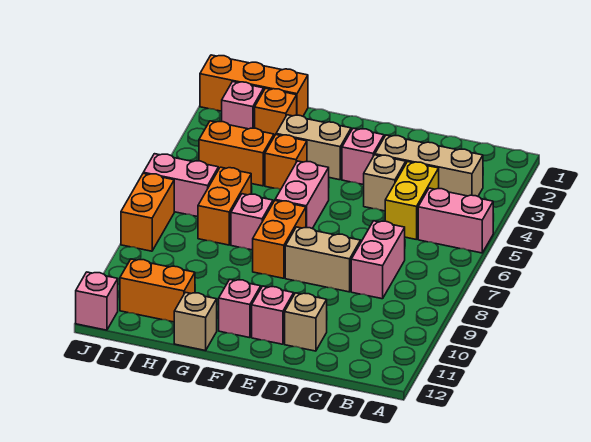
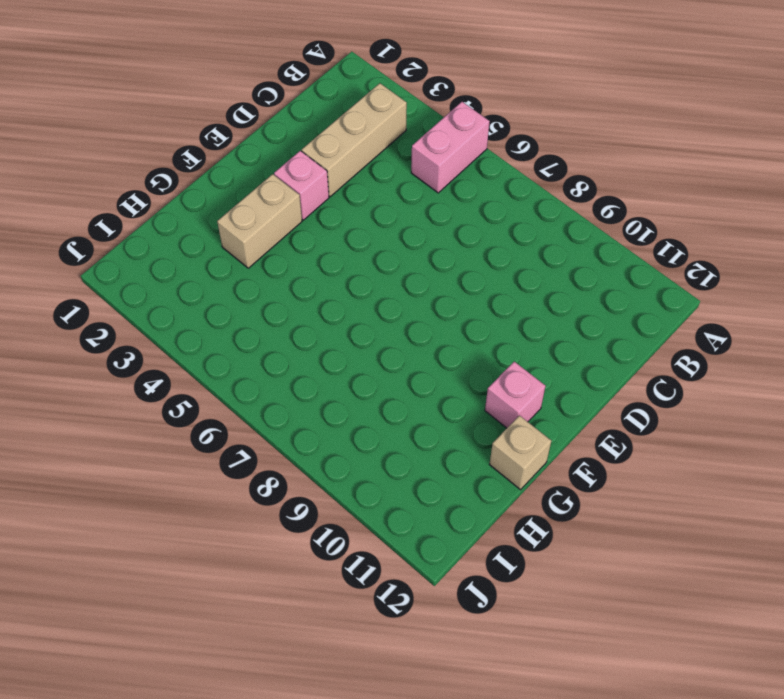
none -> yellow 1x2 brick [385,162,439,240]
none -> pink 1x2 brick [351,221,405,299]
none -> tan 1x1 brick [364,155,406,211]

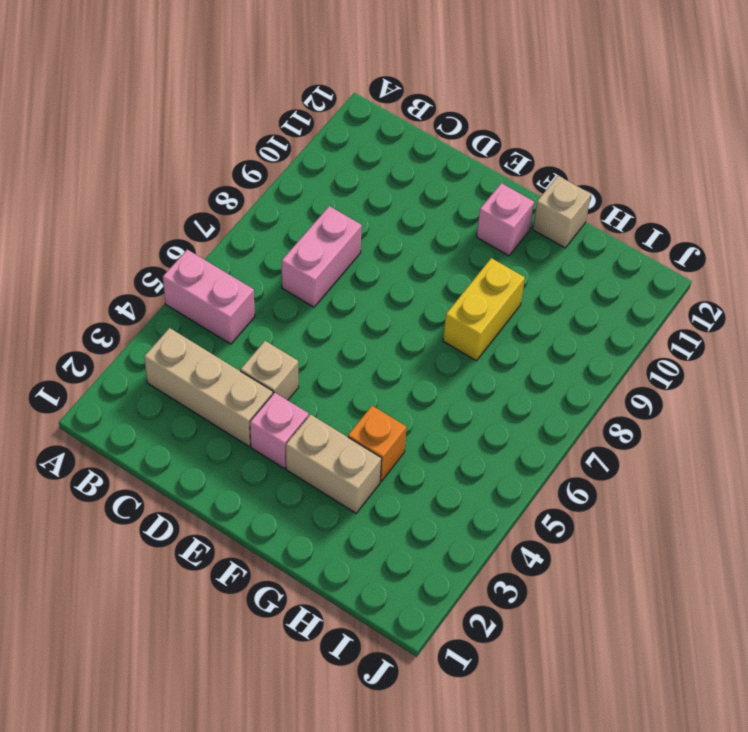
yellow 1x2 brick [443,258,525,361] -> yellow 1x2 brick moved to [385,162,439,240]
none -> tan 1x2 brick [285,227,361,292]
none -> tan 1x1 brick [285,293,327,351]
none -> pink 1x1 brick [252,286,294,344]

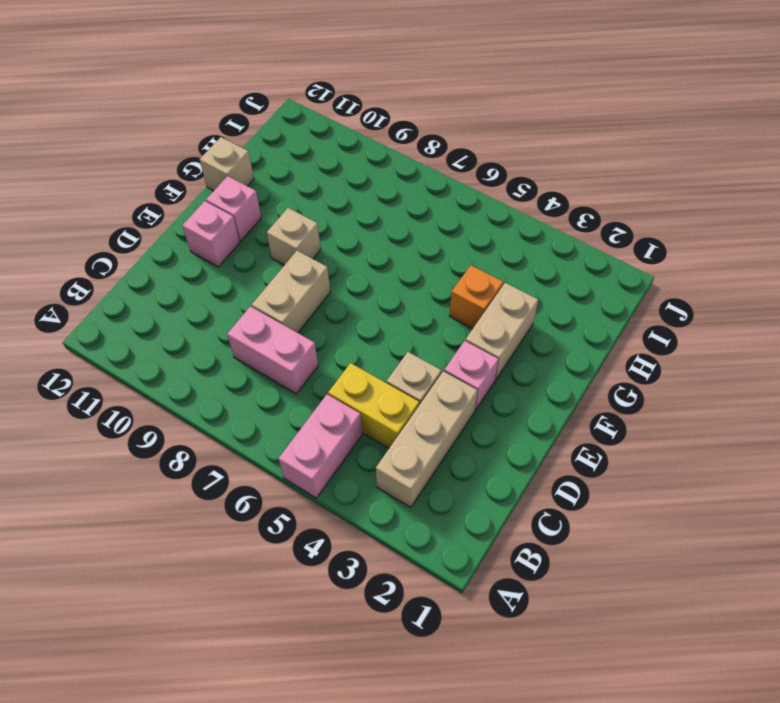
tan 1x1 brick [267,208,321,265] -> tan 1x1 brick moved to [285,293,327,351]
none -> pink 1x2 brick [275,161,329,229]
none -> orange 1x2 brick [253,201,306,278]
none -> pink 1x1 brick [231,194,273,250]

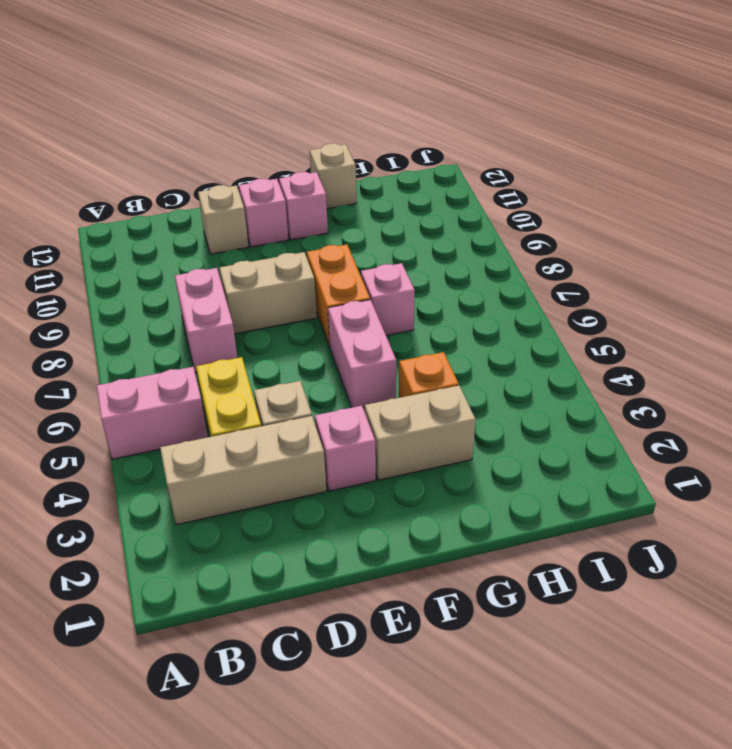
none -> orange 1x3 brick [200,55,308,116]
none -> orange 1x1 brick [255,88,297,136]
none -> orange 1x2 brick [199,121,274,186]

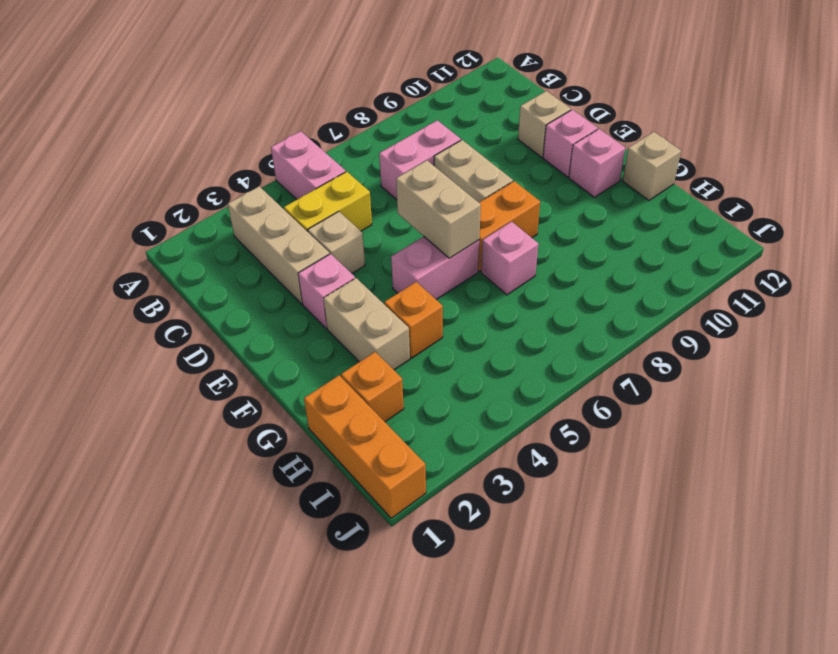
tan 1x2 brick [396,160,481,258] -> none
none -> orange 1x2 brick [199,121,274,186]
none -> orange 1x2 brick [198,167,251,245]
none -> orange 1x2 brick [120,259,195,322]

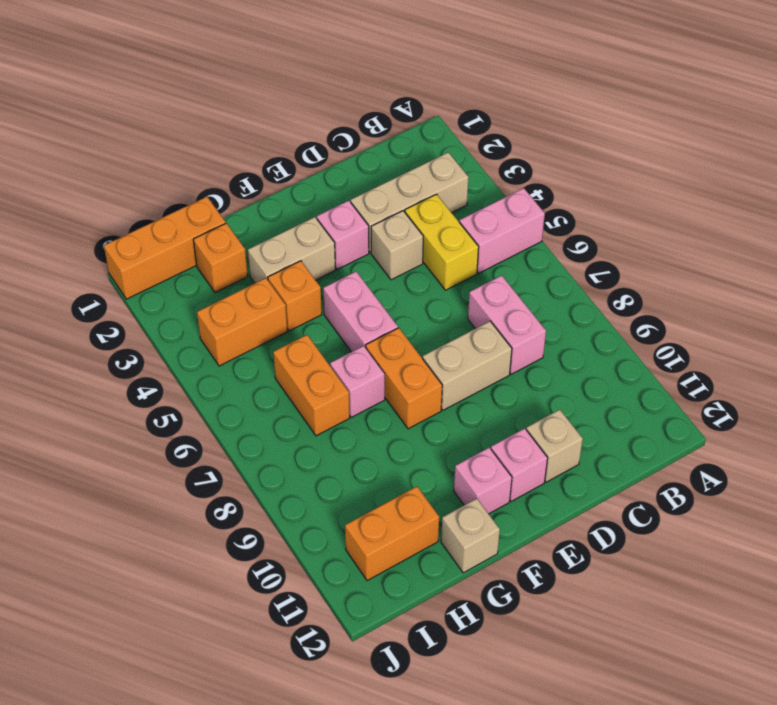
none -> pink 1x1 brick [222,82,264,129]
none -> pink 1x2 brick [143,154,218,217]
none -> orange 1x2 brick [121,173,174,251]

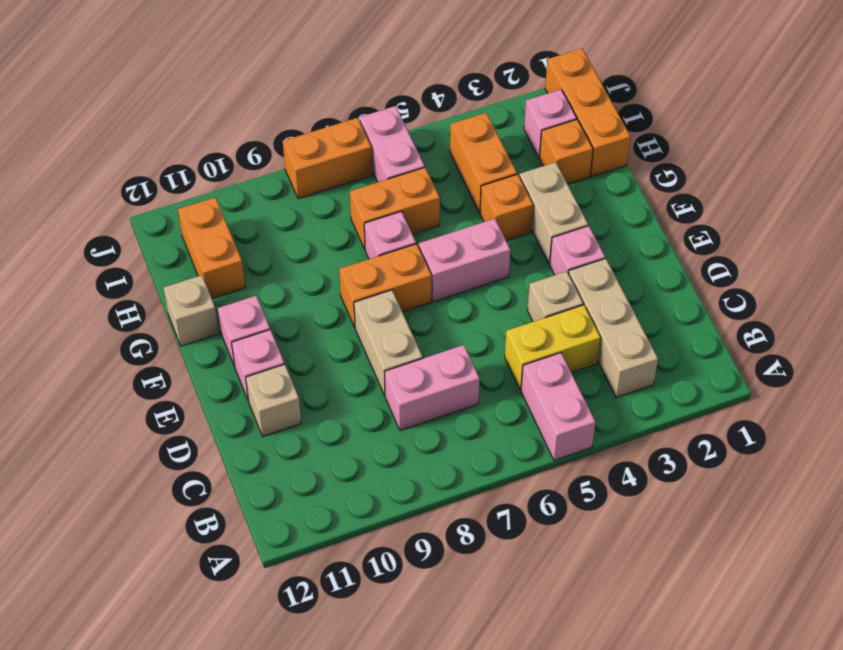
none -> pink 1x1 brick [76,272,118,330]

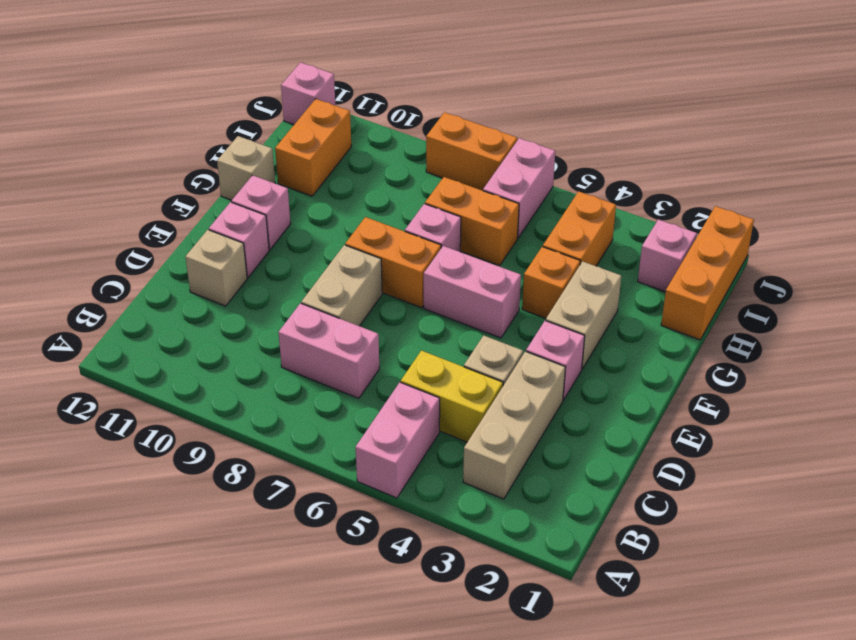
none -> orange 1x1 brick [255,88,297,136]

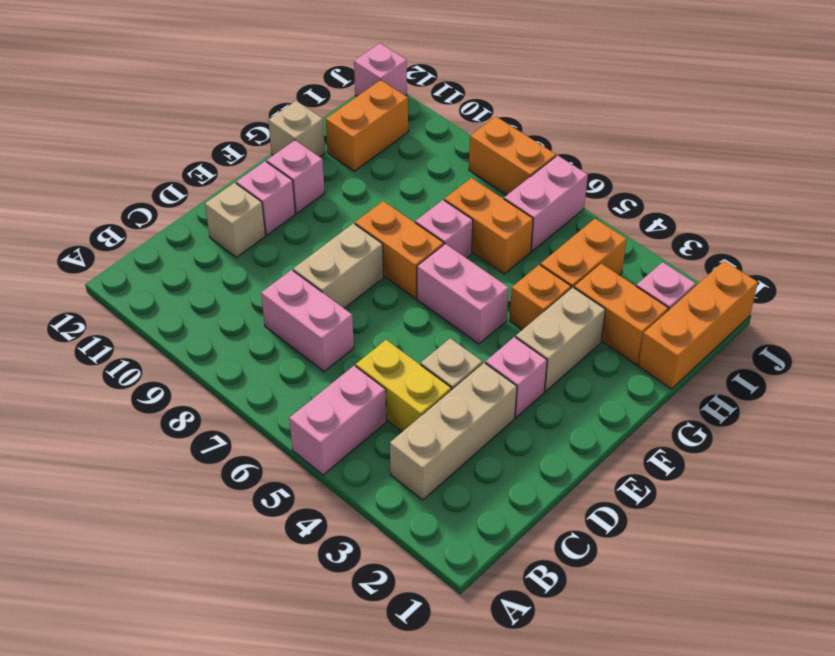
orange 1x2 brick [574,264,668,365] -> orange 1x1 brick [255,88,297,136]

